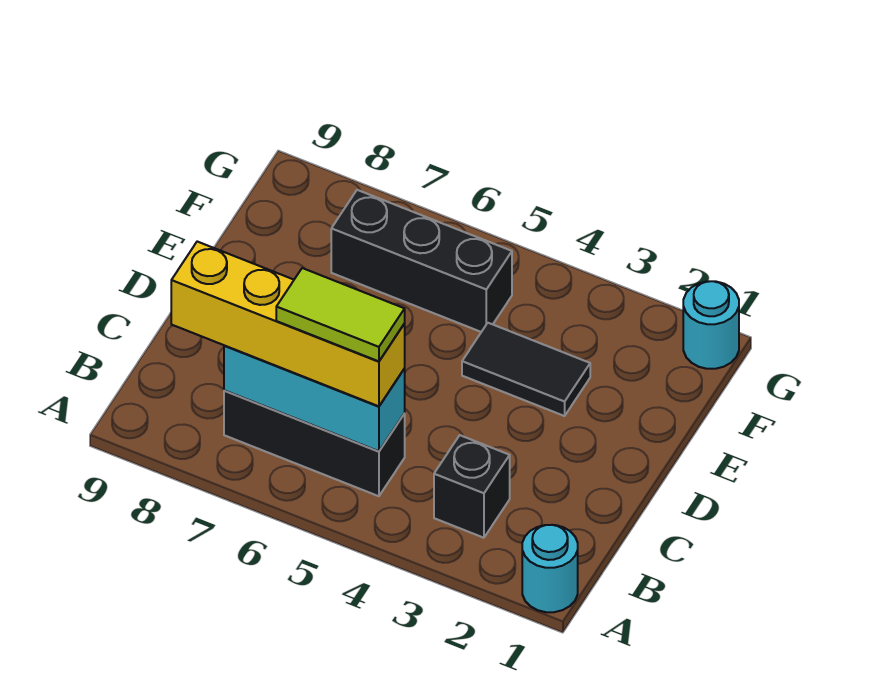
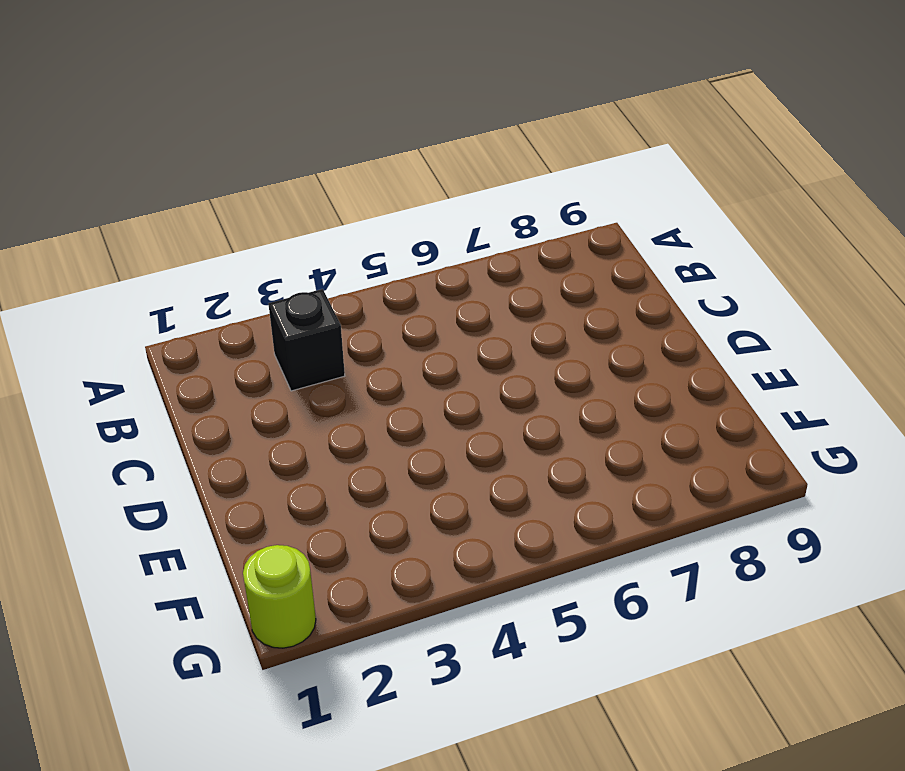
lime 1x1 round brick [243,545,316,648] -> cyan 1x1 round brick [683,281,739,369]
none -> cyan 1x1 round brick [522,525,578,612]
none -> black 1x3 brick [224,390,405,496]

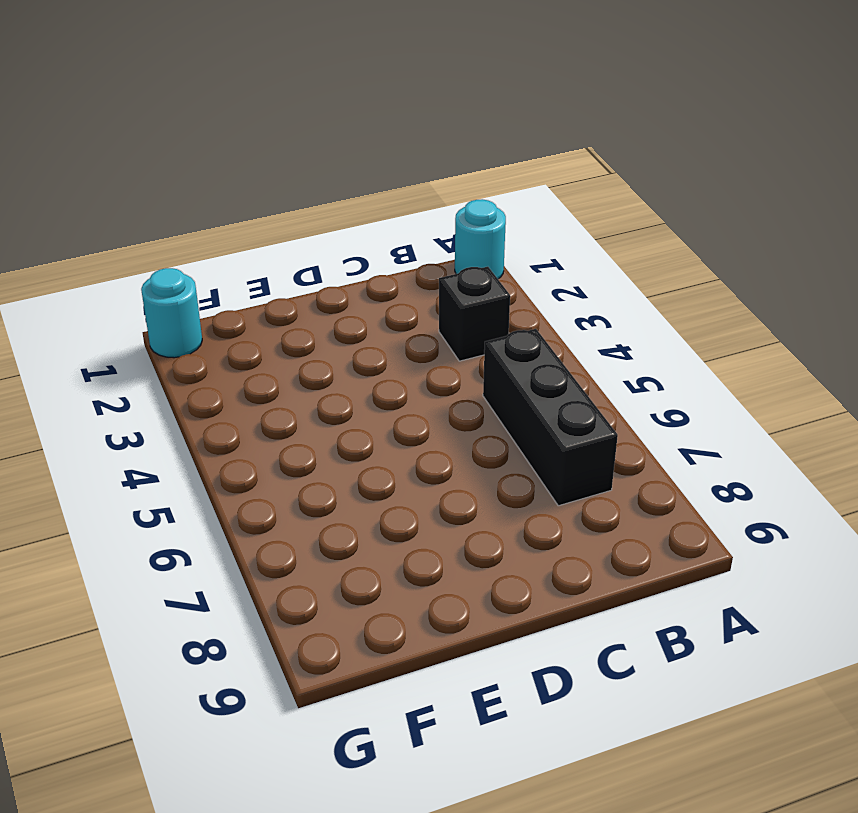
none -> black 1x2 tile [462,323,590,416]
none -> black 1x3 brick [331,190,512,332]

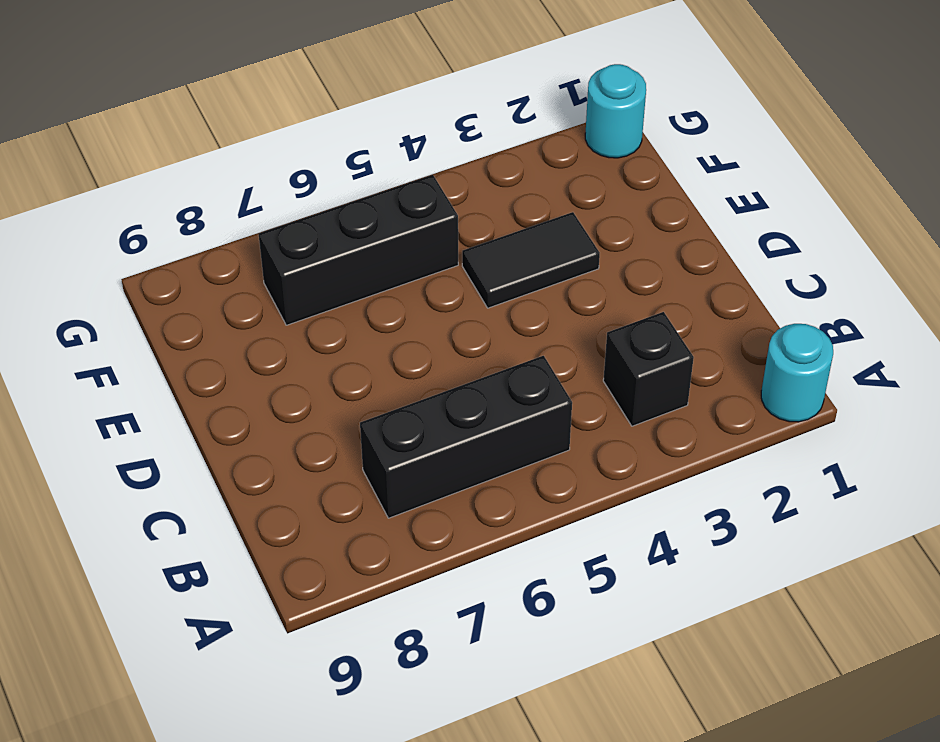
none -> cyan 1x3 brick [224,345,405,451]
none -> yellow 1x4 brick [171,242,405,406]

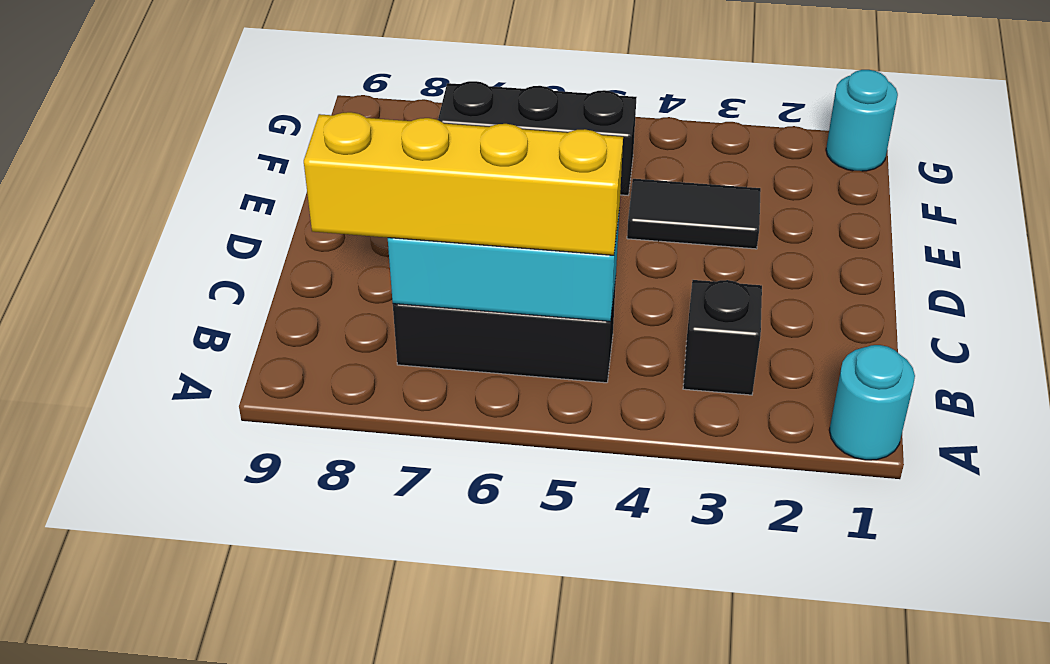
none -> lime 1x2 tile [276,268,405,362]

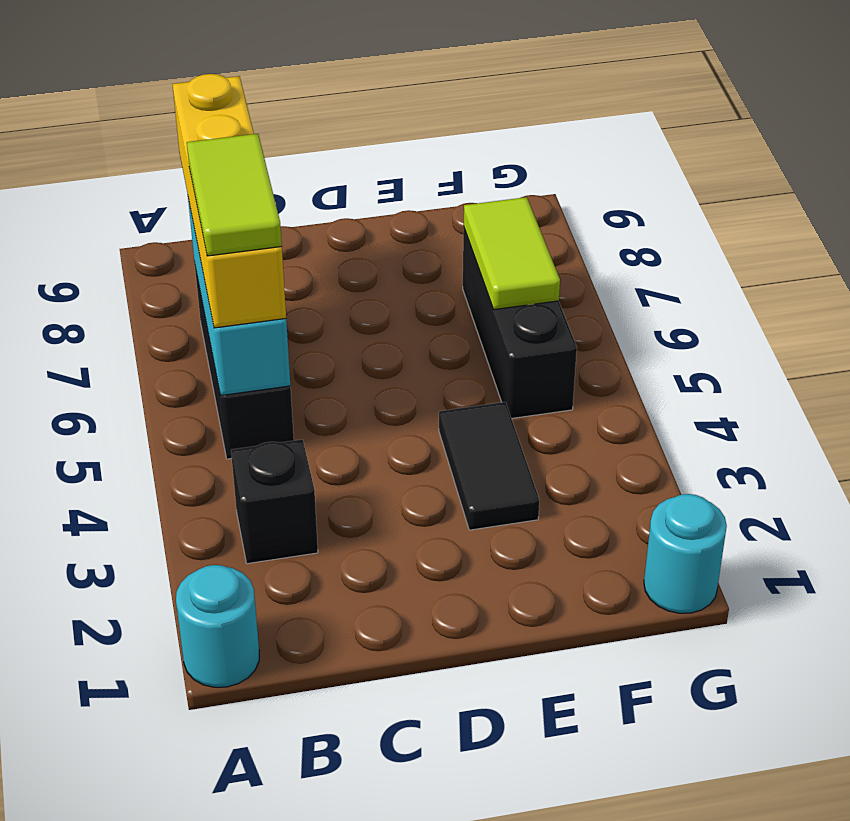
lime 1x2 tile [464,197,560,310] -> none

